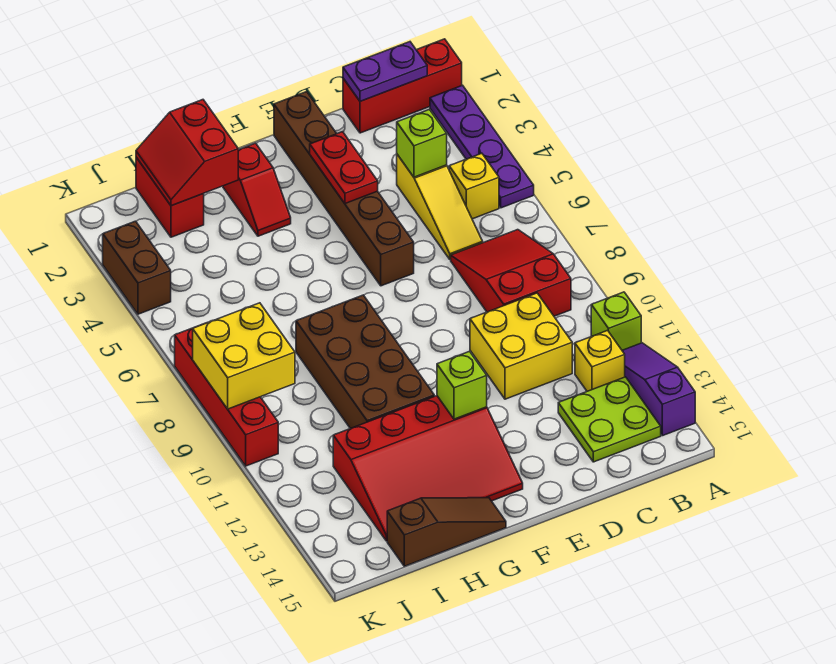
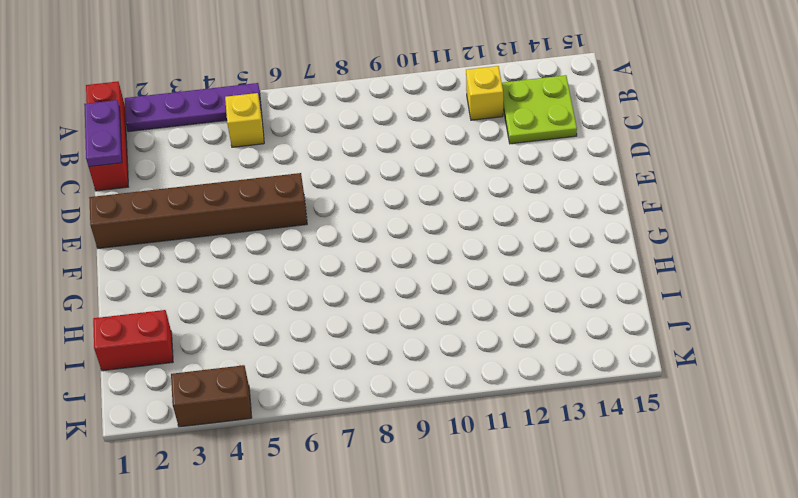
none -> lime 1x1 brick [591,292,641,350]
none -> purple 1x3 slope [622,343,695,436]
none -> red 2x3 slope [451,230,571,316]

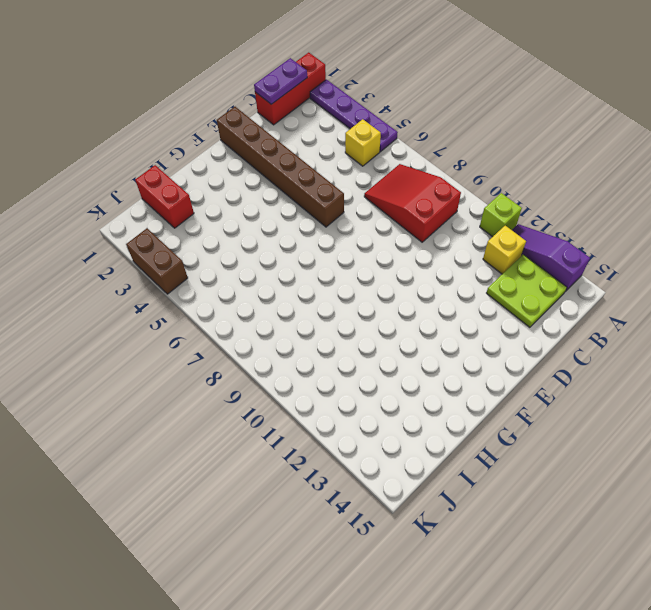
none -> yellow 1x3 slope [397,154,483,259]
none -> yellow 2x2 brick [470,293,572,399]
none -> red 3x4 slope [333,396,523,541]

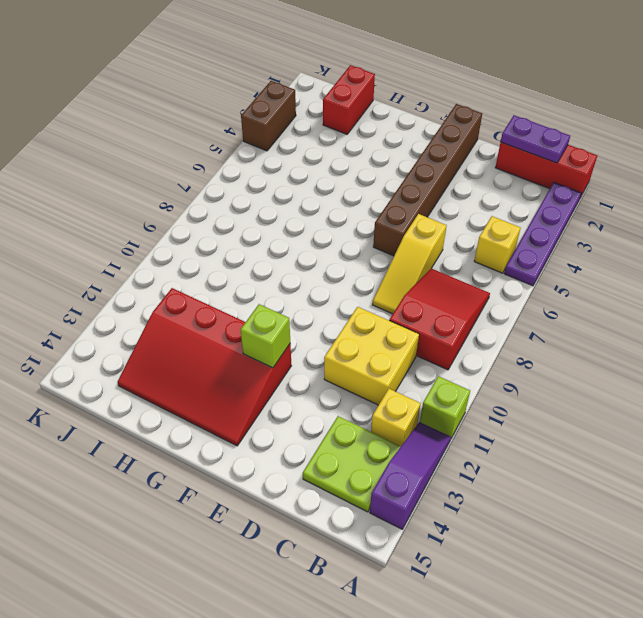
yellow 1x3 slope [373,214,447,314] -> yellow 1x3 slope moved to [397,154,483,259]
none -> red 1x2 slope [223,143,291,236]
none -> brown 2x4 brick [296,295,434,429]
none -> brown 1x3 slope [387,498,506,566]

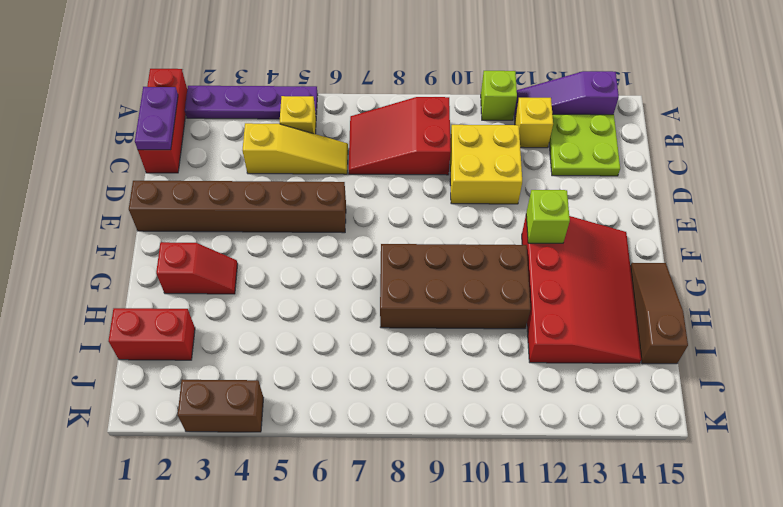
none -> red 1x4 brick [175,323,278,466]
none -> lime 1x1 brick [397,110,447,177]
none -> red 1x2 plate [310,132,378,203]

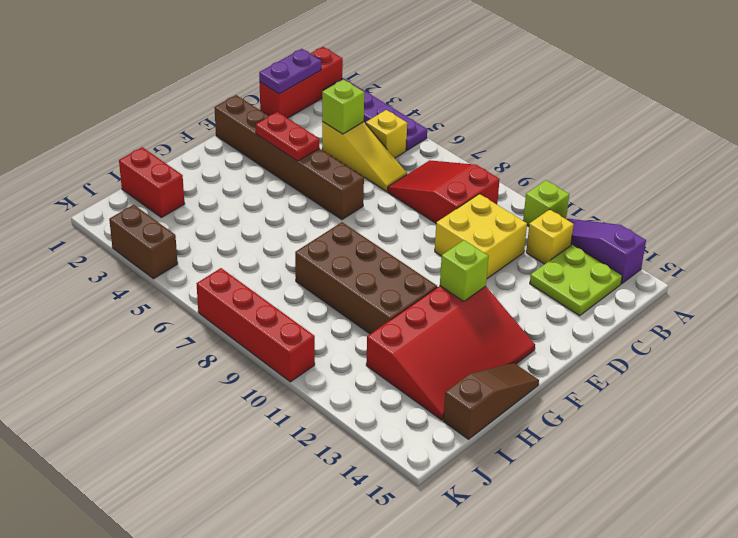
none -> red 1x2 slope [223,143,291,236]
none -> red 2x2 slope [136,100,238,206]
none -> yellow 2x2 brick [193,303,295,409]

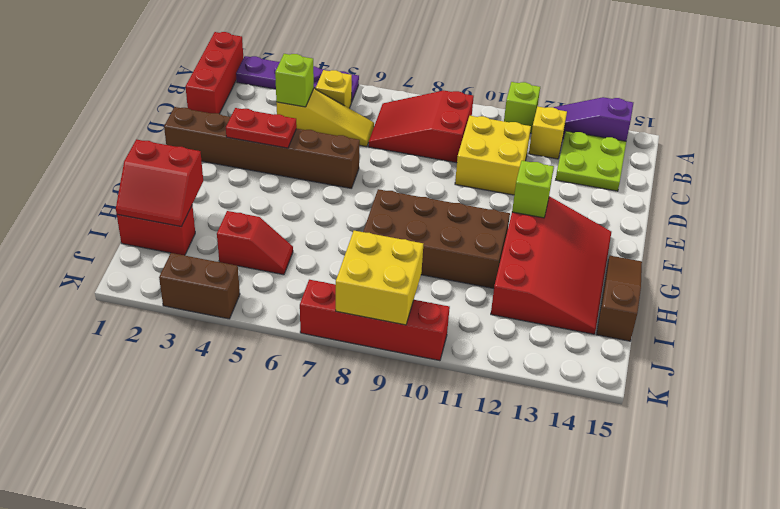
red 1x2 slope [217,211,293,275] -> red 1x2 slope moved to [223,143,291,236]
none -> purple 1x2 plate [343,42,427,101]

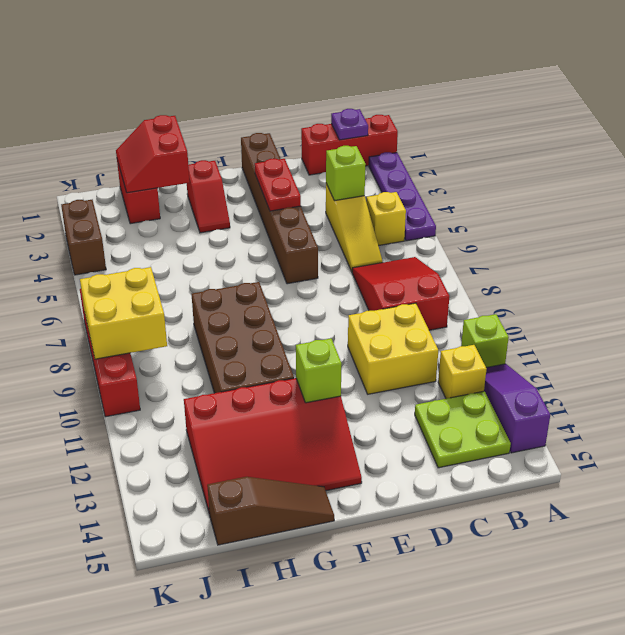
purple 1x1 plate [331,109,368,140] -> purple 1x2 plate [343,42,427,101]

